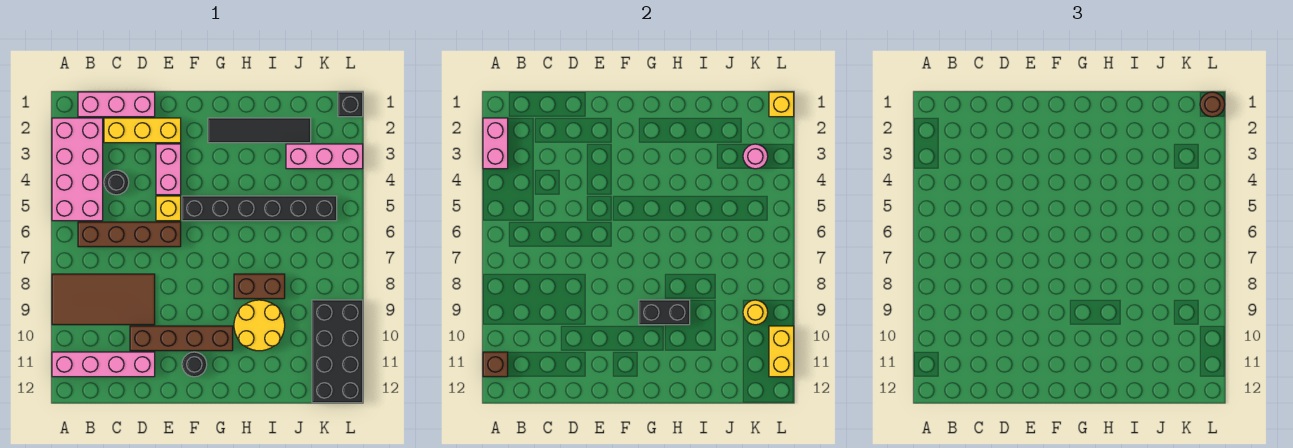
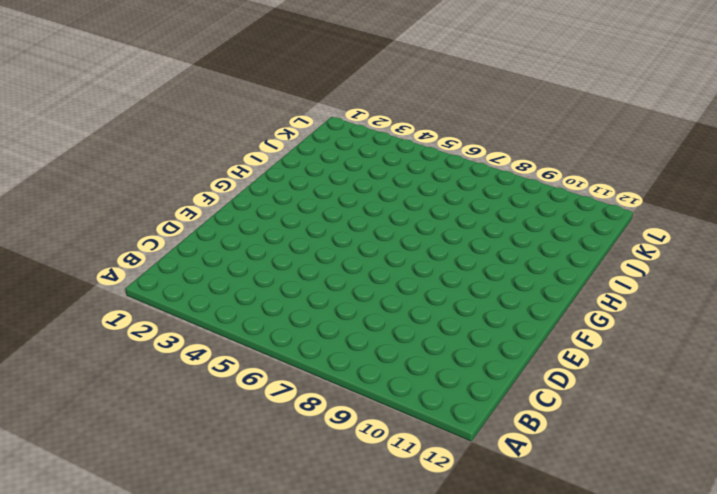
none -> pink 2x4 brick [52,118,103,221]
none -> brown 2x4 tile [52,274,155,325]
none -> pink 1x4 brick [52,352,155,377]

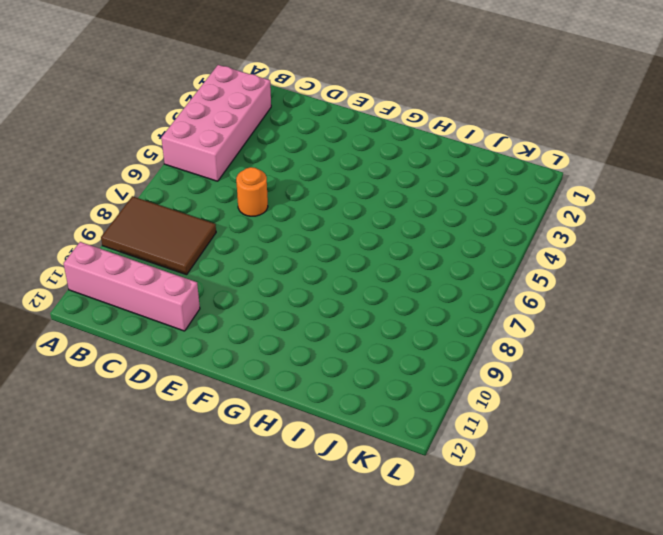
brown 2x3 tile [101,196,216,275] -> brown 2x4 tile [52,274,155,325]
orange 1x1 round brick [236,167,268,216] -> brown 1x4 brick [78,222,181,247]
none -> pink 1x3 brick [78,92,155,117]
none -> yellow 1x3 brick [104,118,181,143]
none -> black 1x1 round brick [104,170,129,195]

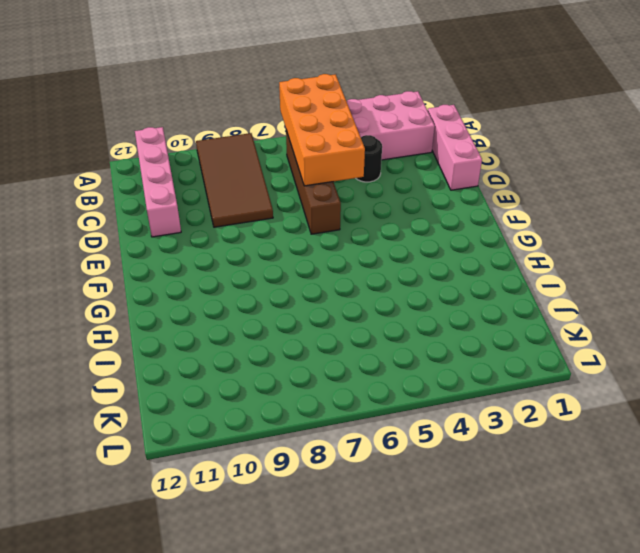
orange 2x4 brick [279,74,365,186] -> none
none -> yellow 1x3 brick [104,118,181,143]
none -> brown 1x4 brick [130,326,233,351]
none -> pink 1x2 brick [156,144,181,195]

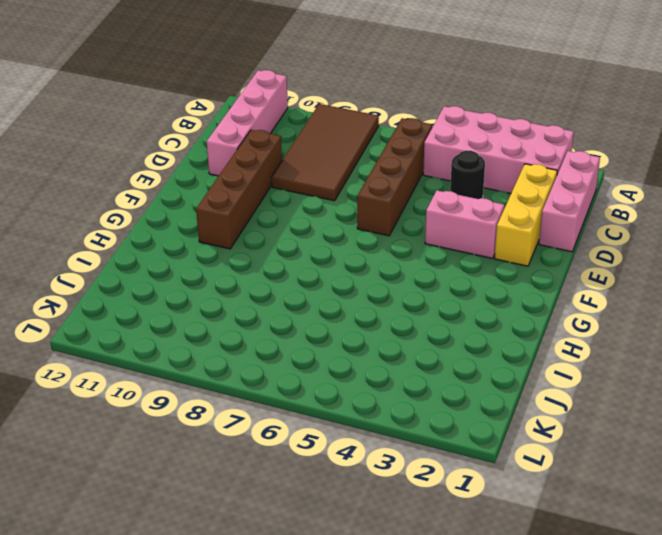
none -> yellow 1x1 brick [156,196,181,221]
none -> black 1x6 brick [182,196,337,221]
none -> black 1x1 round brick [182,352,207,377]

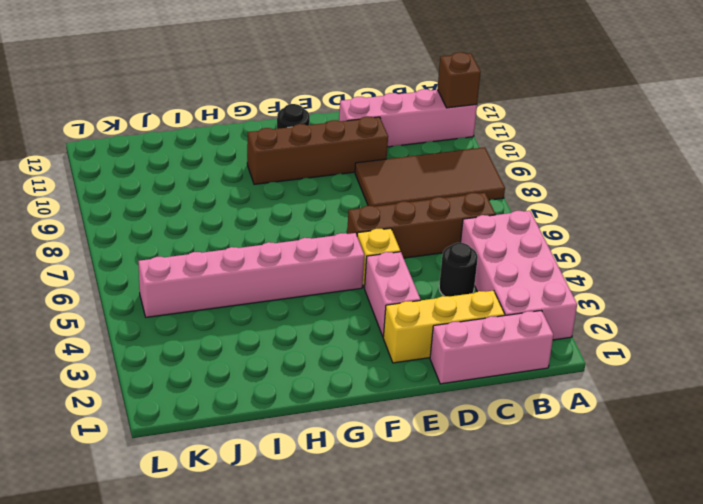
pink 1x6 brick [138,233,364,317] -> black 1x6 brick [182,196,337,221]
none -> black 1x4 tile [208,118,311,143]
none -> brown 1x2 brick [234,274,285,299]
none -> yellow 2x2 round brick [234,300,285,351]

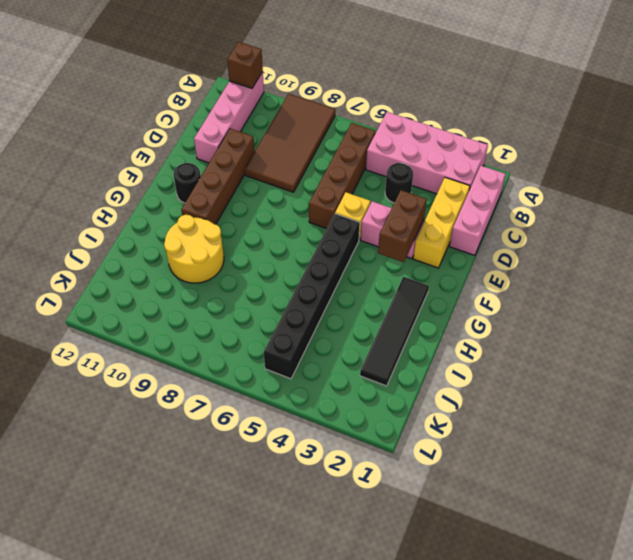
brown 1x2 brick [378,190,427,262] -> brown 1x2 brick moved to [234,274,285,299]
none -> pink 1x3 brick [286,144,363,169]
none -> black 2x4 brick [312,300,363,403]
none -> black 1x1 brick [338,92,363,117]

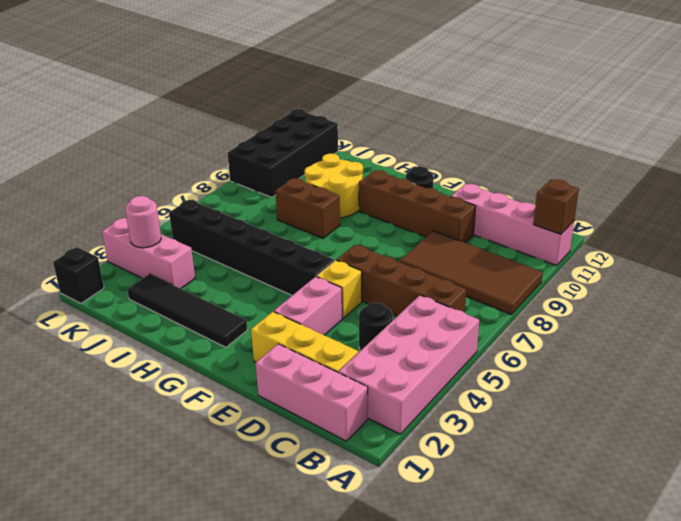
none -> pink 1x2 brick [483,118,508,169]
none -> black 1x2 brick [639,300,690,325]
none -> yellow 1x1 round brick [743,300,768,325]

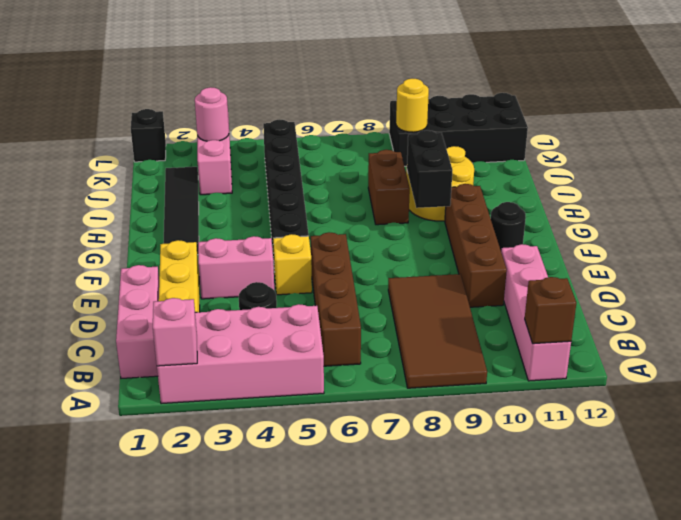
pink 1x1 brick [153,298,197,366] -> pink 1x2 brick [483,118,508,169]
none -> yellow 1x1 brick [769,92,794,117]
none -> yellow 1x2 brick [769,326,794,377]
none -> brown 1x1 round brick [1200,92,1225,117]

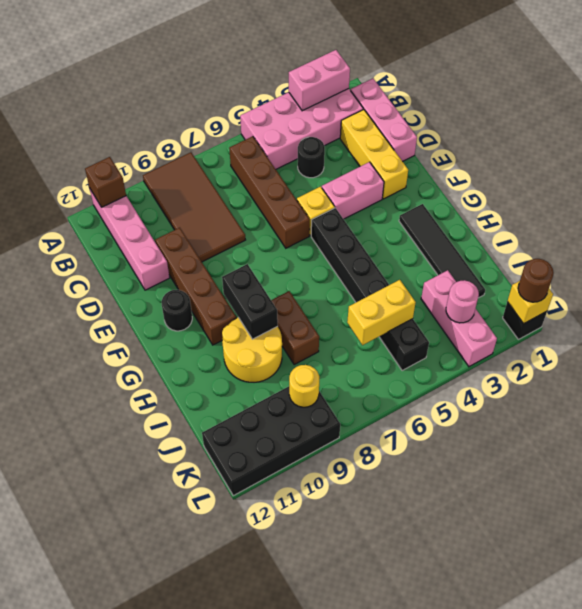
yellow 1x2 brick [347,280,416,345] -> yellow 1x2 brick moved to [769,326,794,377]

